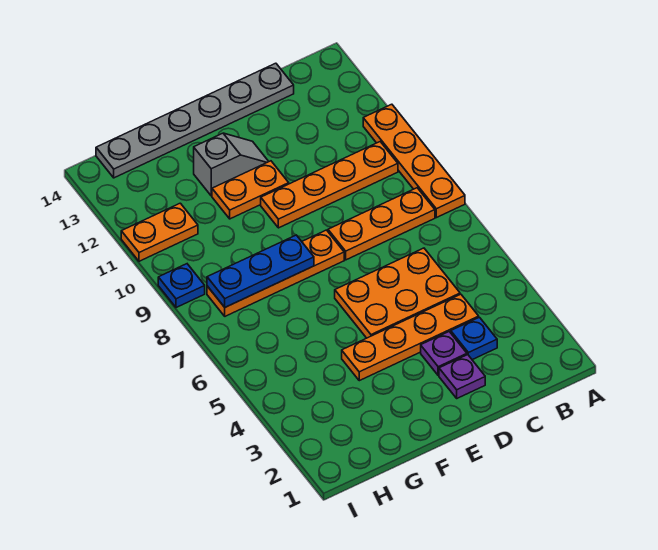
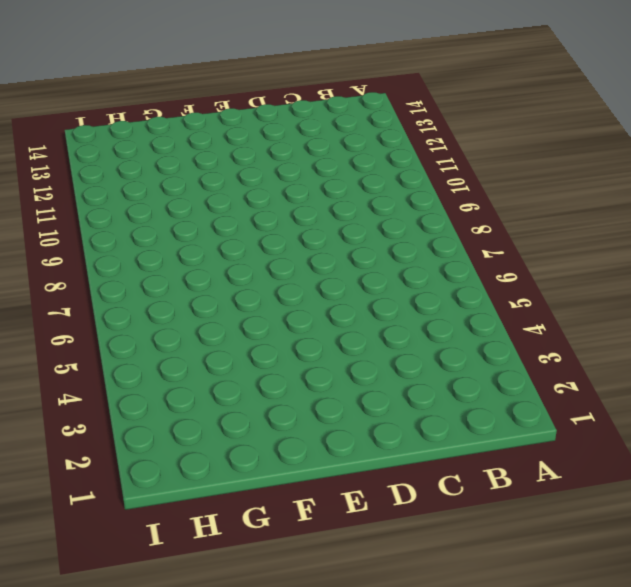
none -> orange 1x4 plate [363,104,465,218]
none -> orange 1x3 plate [328,188,435,260]
none -> orange 1x4 plate [261,142,398,228]

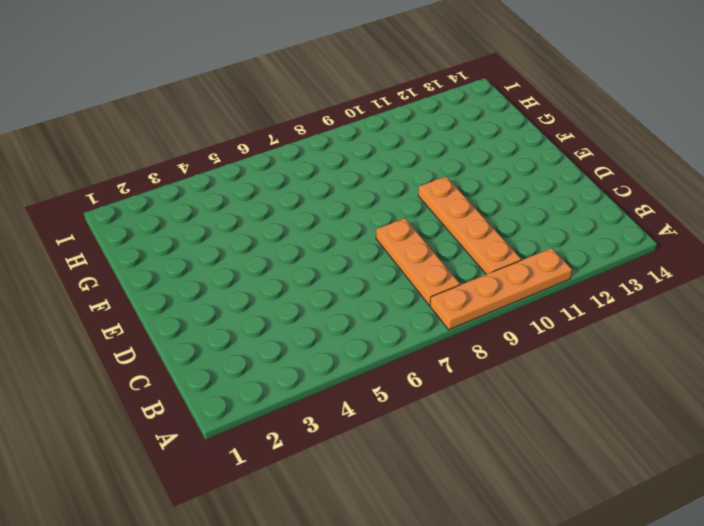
none -> blue 1x1 plate [451,317,497,360]
none -> orange 1x4 plate [342,294,479,381]
none -> orange 2x3 plate [335,248,460,338]

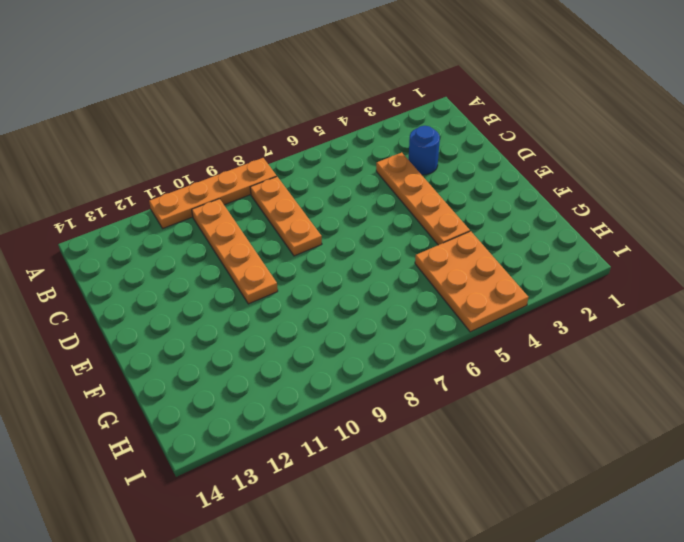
blue 1x1 round brick [408,126,440,175] -> blue 1x1 plate [451,317,497,360]
orange 2x3 plate [415,231,528,332] -> orange 2x3 plate moved to [335,248,460,338]
none -> grey 1x6 plate [96,63,294,178]
none -> purple 1x1 plate [439,355,485,398]
none -> purple 1x1 plate [421,332,467,376]

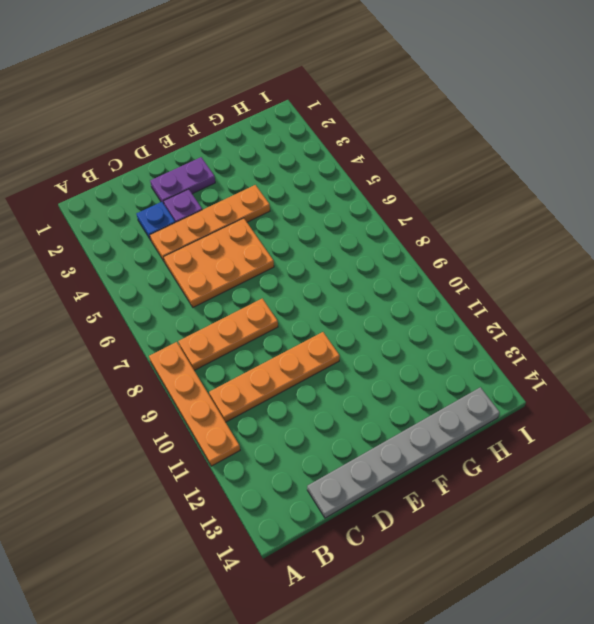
purple 1x2 plate [150,157,215,204] -> purple 1x1 plate [439,355,485,398]
none -> orange 1x4 plate [207,230,344,316]
none -> orange 1x2 plate [212,161,289,219]
none -> grey 1x2 slope [194,133,269,196]

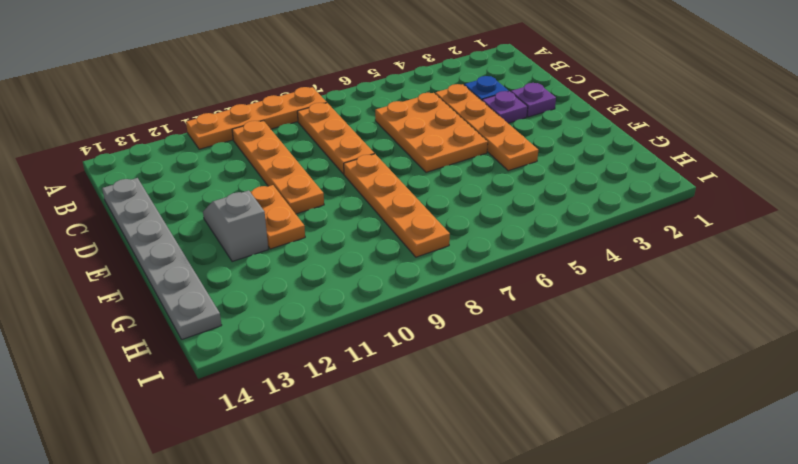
none -> orange 1x2 plate [121,203,198,261]
none -> blue 1x1 plate [158,264,205,308]
none -> blue 1x3 plate [207,235,314,307]

